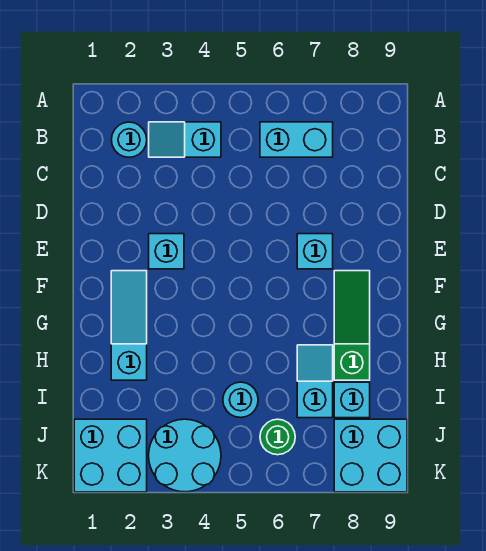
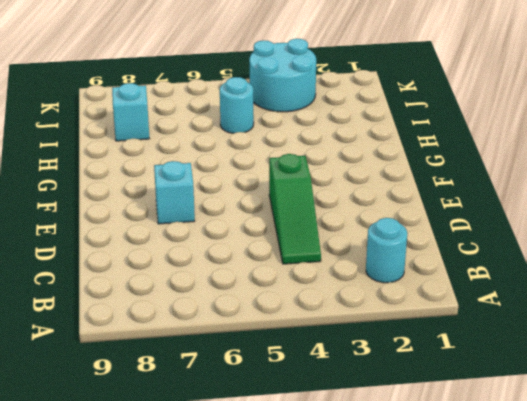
green 1x3 slope [269,154,321,264] -> green 1x3 slope moved to [334,271,370,380]
none -> cyan 1x2 slope [149,122,221,157]
none -> cyan 1x2 brick [260,122,333,157]
none -> cyan 1x1 brick [149,234,184,269]

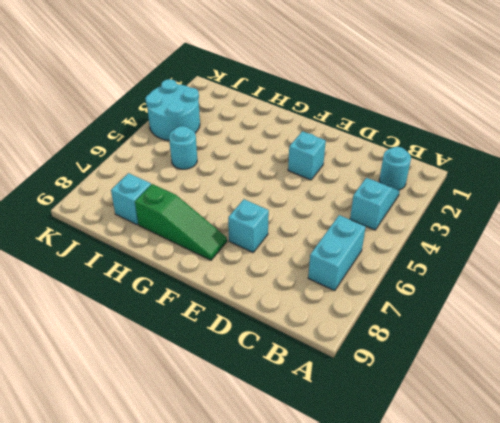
none -> cyan 1x3 slope [111,271,147,380]
none -> cyan 1x2 slope [297,345,333,418]
none -> cyan 2x2 brick [74,419,147,492]

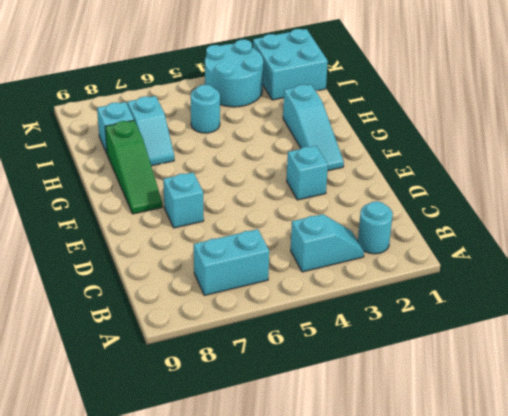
none -> green 1x1 round brick [260,419,295,455]
none -> cyan 2x2 brick [334,419,407,492]

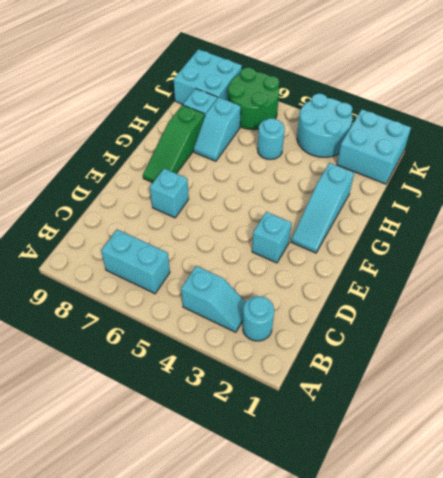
green 2x2 round brick [228,67,279,130] -> green 1x1 round brick [260,419,295,455]

